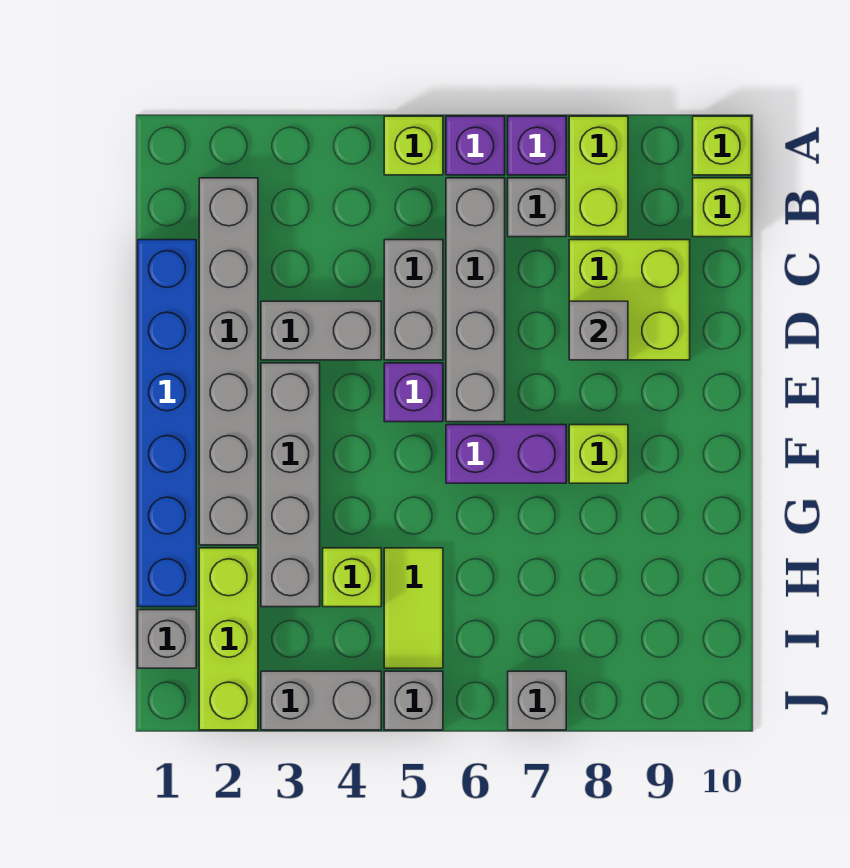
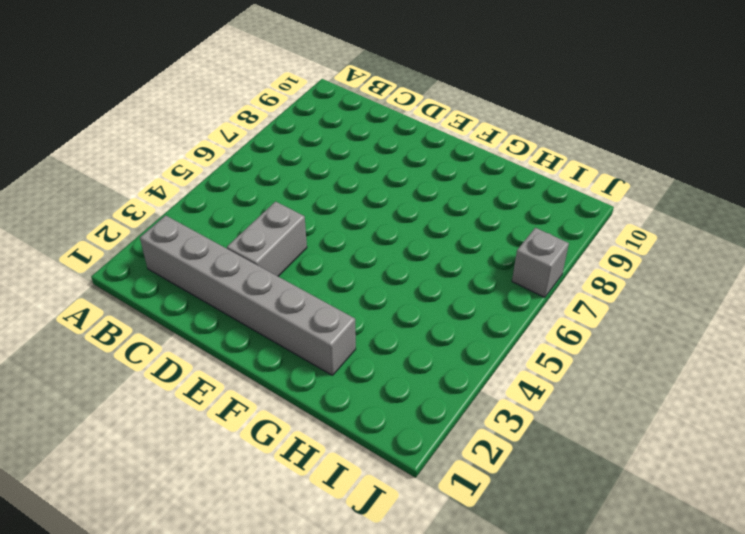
none -> lime 1x1 brick [384,116,443,175]
none -> purple 1x1 brick [446,116,505,175]
none -> purple 1x1 brick [508,116,566,175]

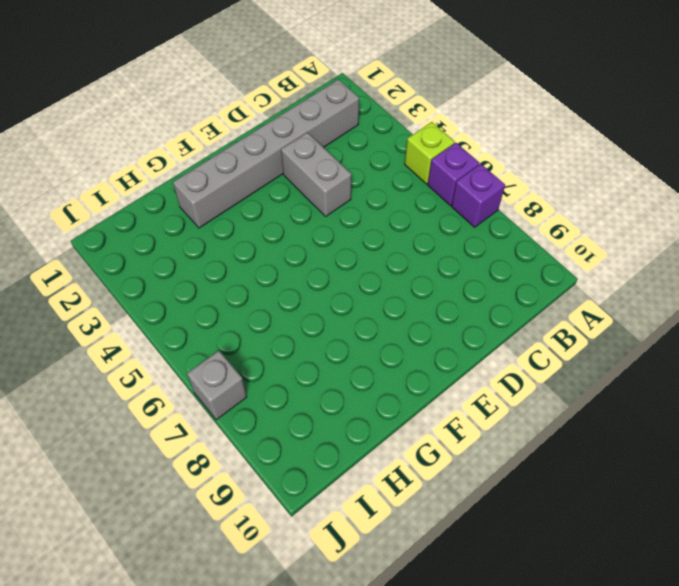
none -> lime 1x2 brick [569,116,628,237]
none -> lime 1x1 brick [693,116,751,175]
none -> grey 1x4 brick [446,178,505,422]

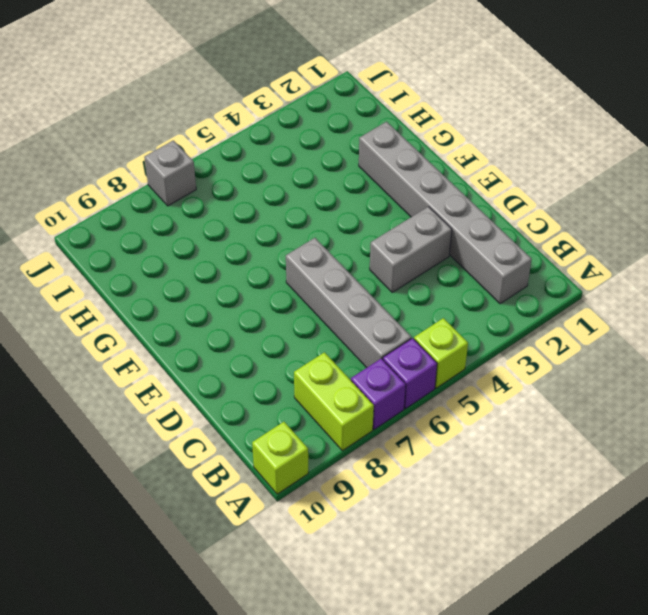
none -> grey 1x1 brick [508,178,566,237]
none -> lime 1x1 brick [693,178,751,237]
none -> blue 1x6 brick [138,240,196,607]

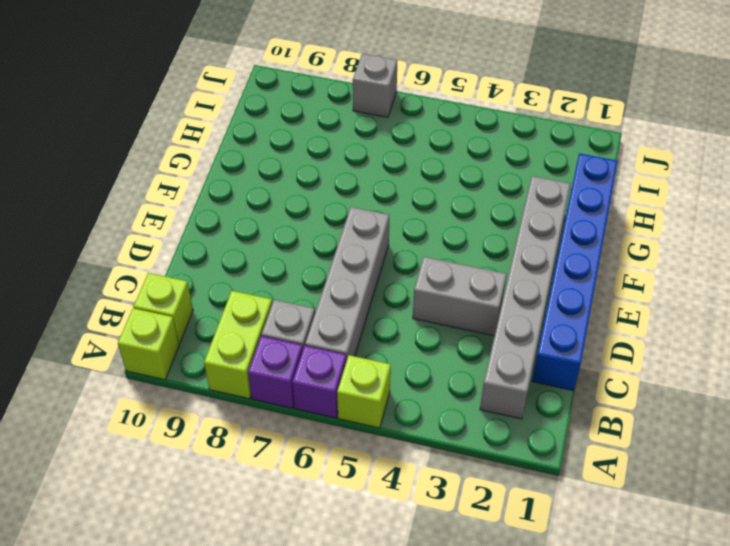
none -> grey 1x2 brick [384,240,443,360]
none -> lime 2x2 brick [569,240,690,360]
none -> grey 1x4 brick [261,363,320,607]

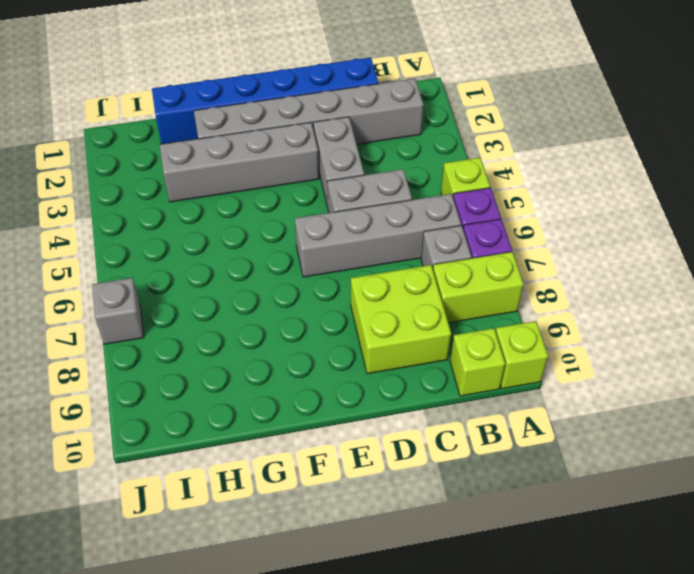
none -> purple 1x1 brick [384,363,443,422]
none -> purple 1x2 brick [446,425,566,483]
none -> lime 1x1 brick [569,425,628,483]

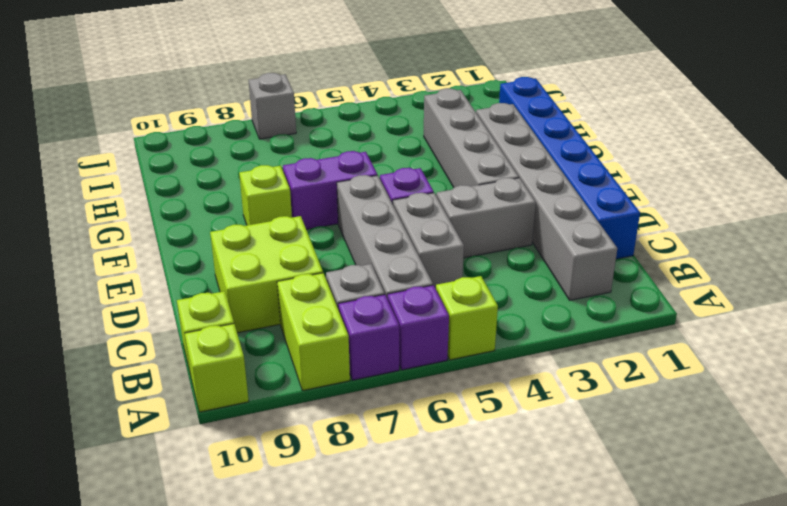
none -> lime 1x3 brick [199,548,258,730]
none -> lime 1x1 brick [323,548,381,607]
none -> lime 1x2 tile [384,548,443,668]

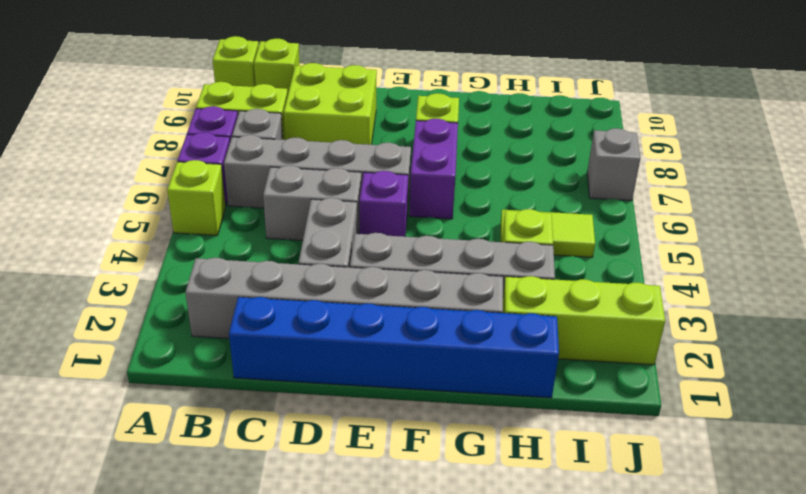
none -> grey 1x1 brick [138,610,196,668]
none -> grey 1x2 brick [261,671,381,730]
none -> grey 1x1 brick [384,671,443,730]

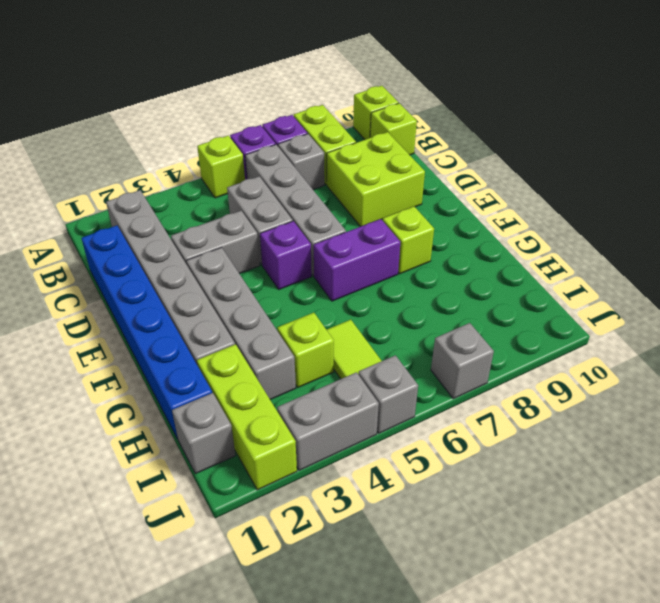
none -> grey 1x1 brick [569,301,628,360]

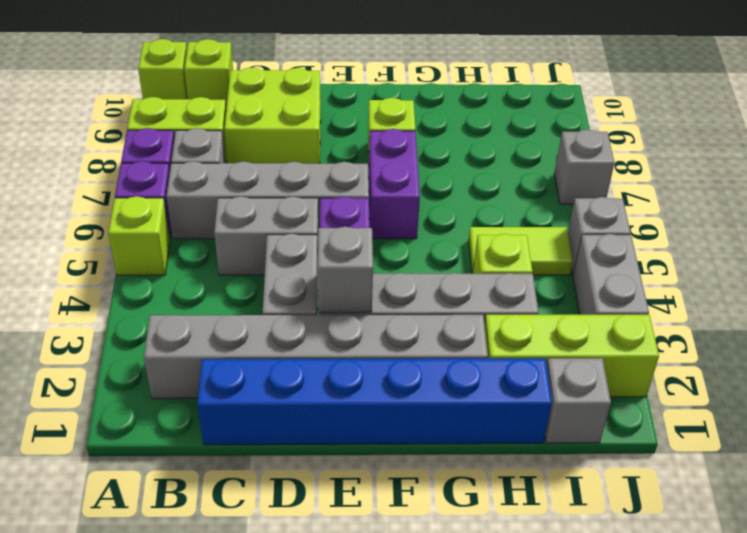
grey 1x1 brick [318,227,373,313] -> grey 1x1 brick moved to [569,301,628,360]

